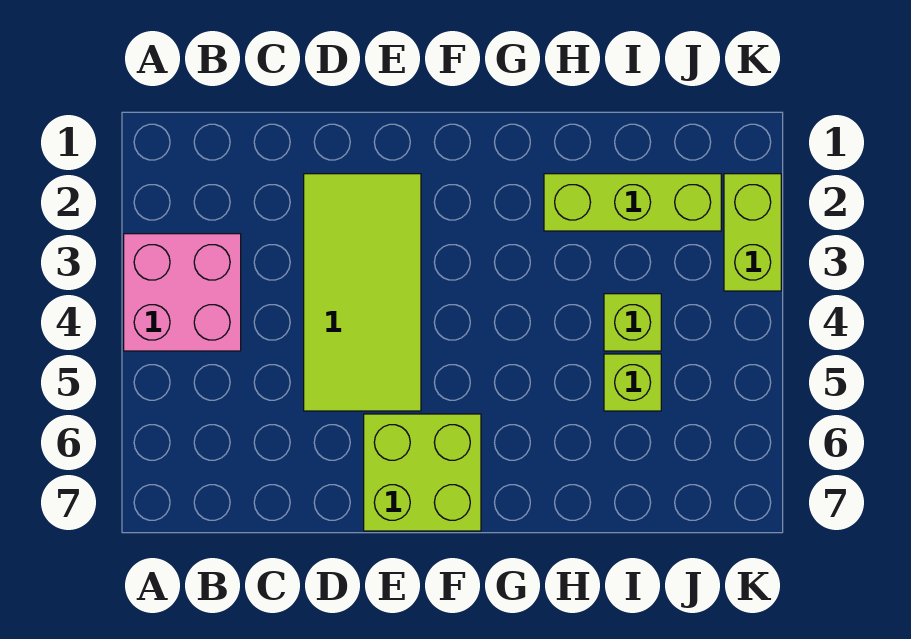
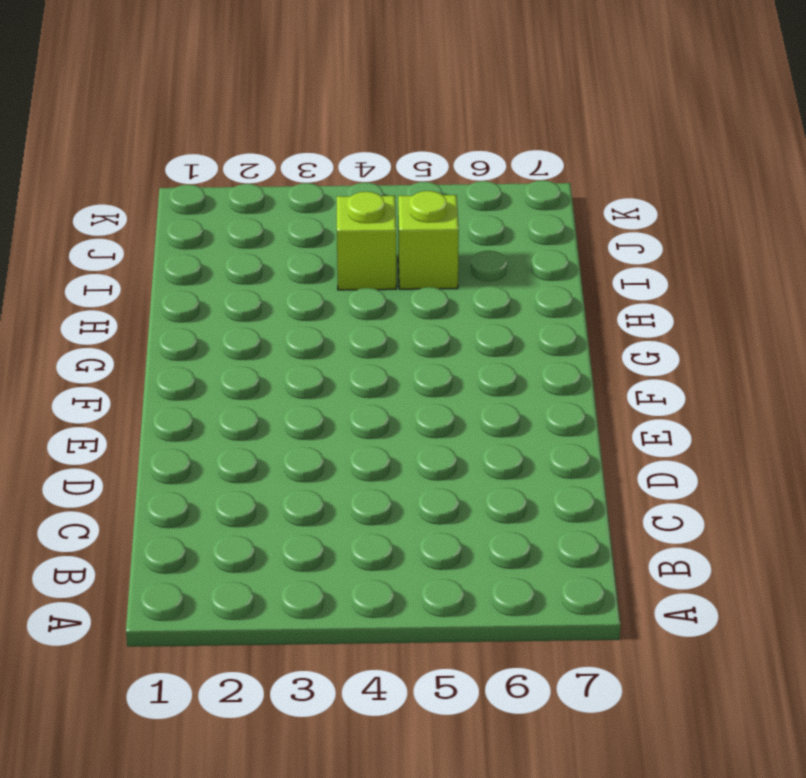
none -> pink 2x2 brick [124,234,241,351]
none -> lime 2x4 tile [304,174,421,411]

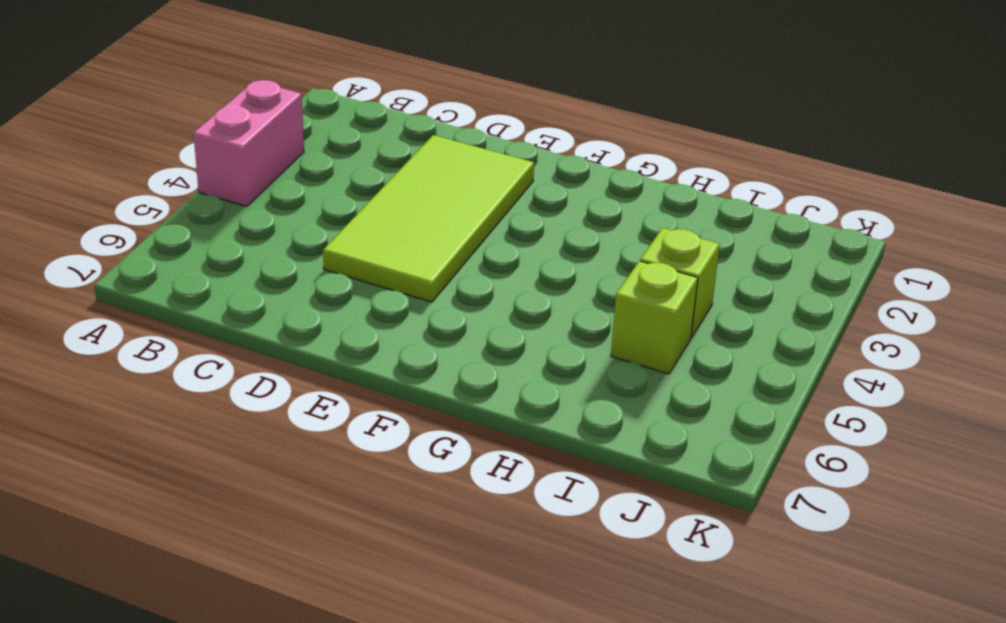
pink 1x2 brick [194,80,304,206] -> pink 2x2 brick [124,234,241,351]
none -> lime 2x2 brick [364,414,481,531]
none -> lime 1x3 brick [544,174,721,231]

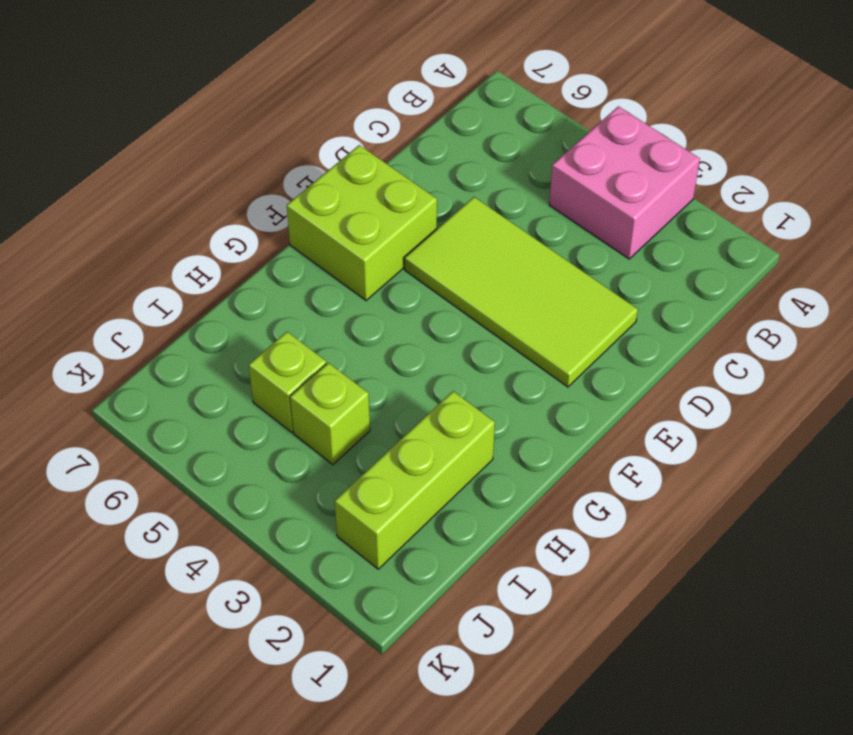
none -> lime 1x2 brick [724,174,781,291]

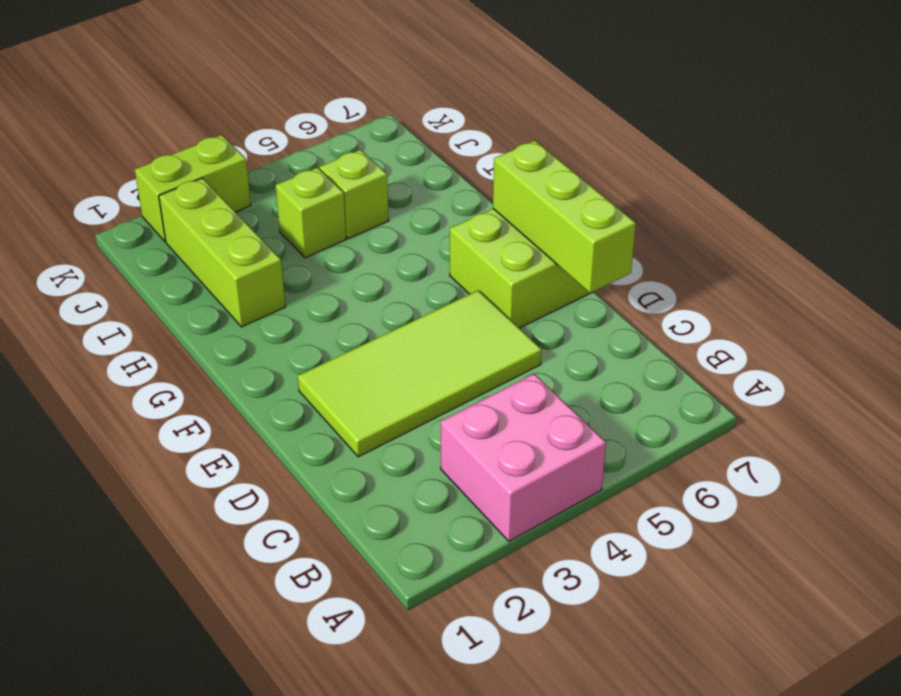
lime 1x3 brick [493,141,636,293] -> none

